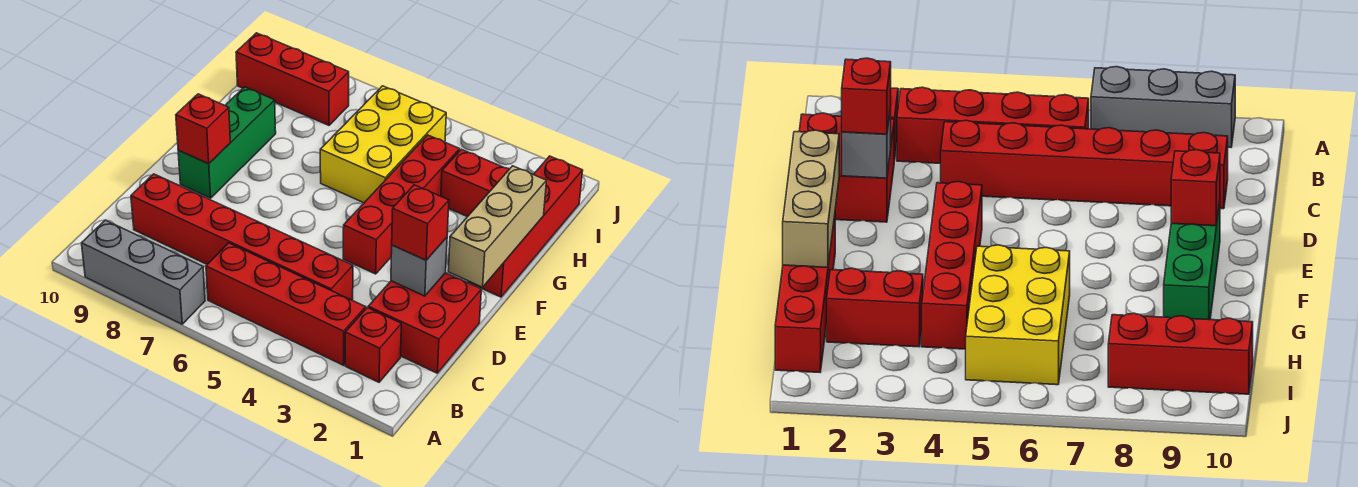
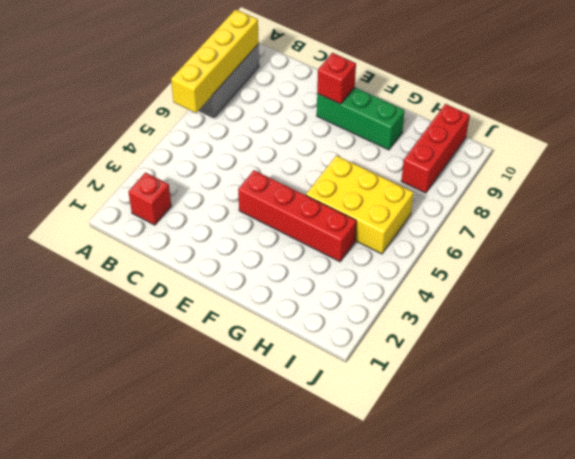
yellow 1x4 brick [171,9,259,113] -> none
none -> red 1x4 brick [206,243,366,365]
none -> red 2x2 brick [368,273,481,373]
none -> red 1x6 brick [131,174,353,300]

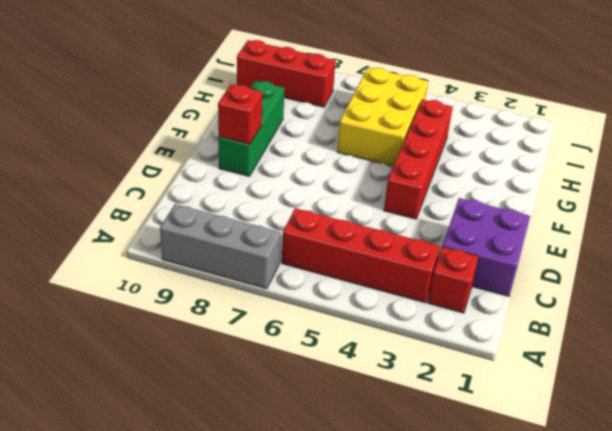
purple 2x2 brick [443,198,530,296] -> red 2x2 brick [368,273,481,373]
none -> red 1x6 brick [131,174,353,300]
none -> red 1x4 brick [468,156,583,297]
none -> red 1x2 brick [441,149,509,217]

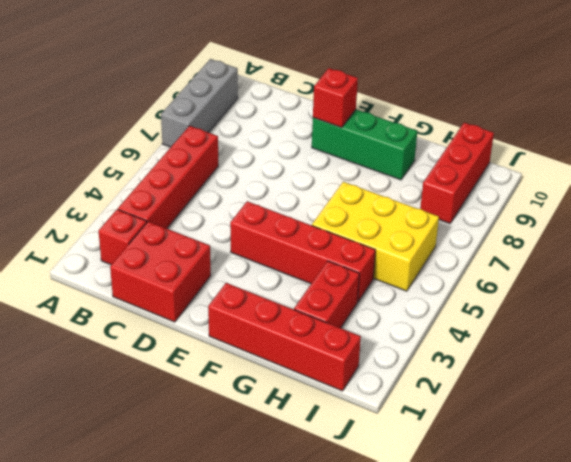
none -> red 1x6 brick [131,174,353,300]
none -> grey 1x1 brick [391,237,447,296]
none -> tan 1x3 brick [448,166,546,287]

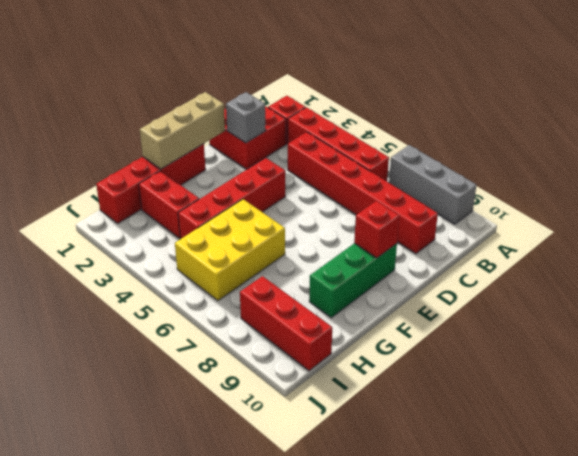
none -> red 1x1 brick [392,185,449,260]

